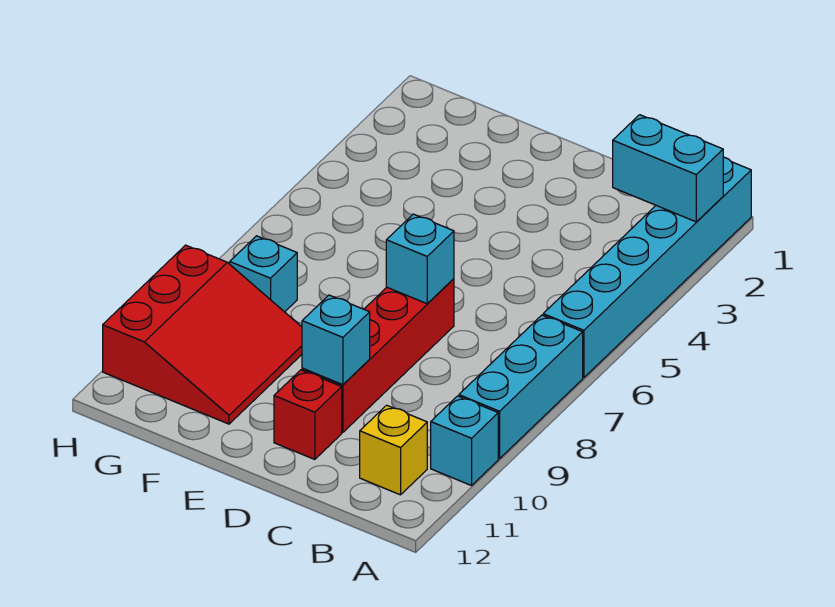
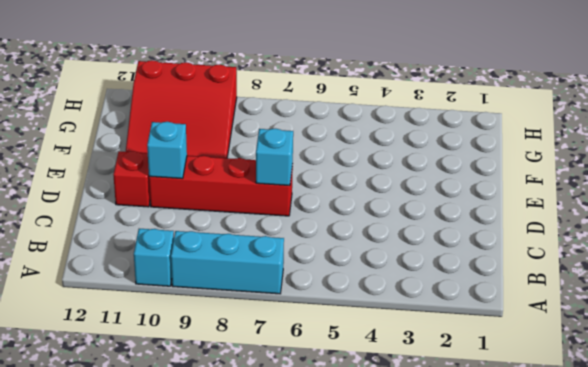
none -> cyan 1x6 brick [543,157,751,378]
none -> yellow 1x1 brick [360,405,427,495]

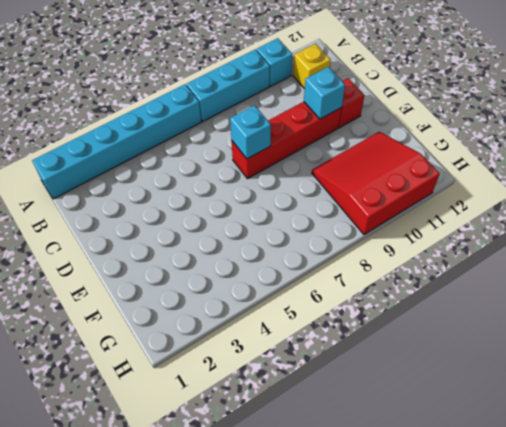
none -> cyan 1x1 brick [230,236,297,312]
none -> cyan 1x2 brick [613,115,723,222]

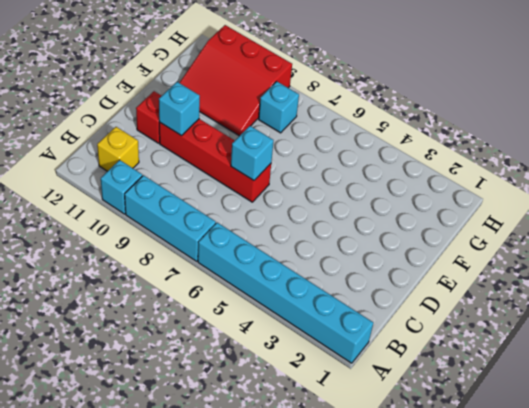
none -> cyan 1x2 brick [613,115,723,222]

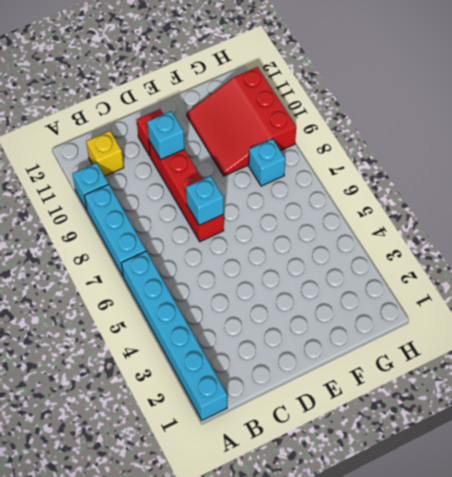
none -> cyan 1x2 brick [613,115,723,222]

